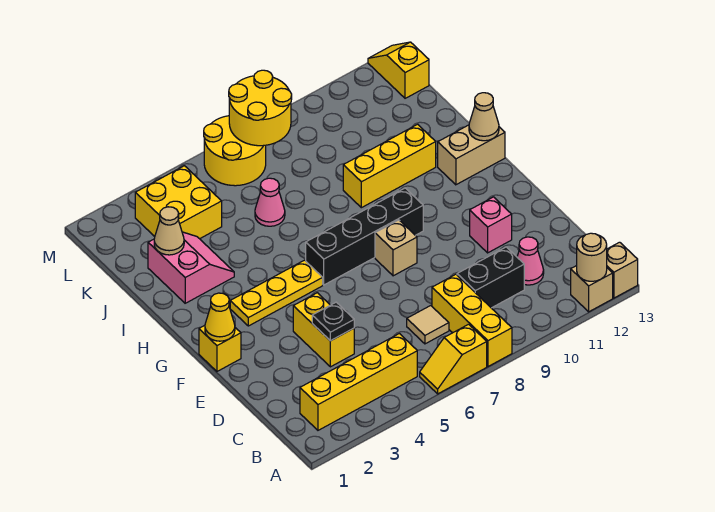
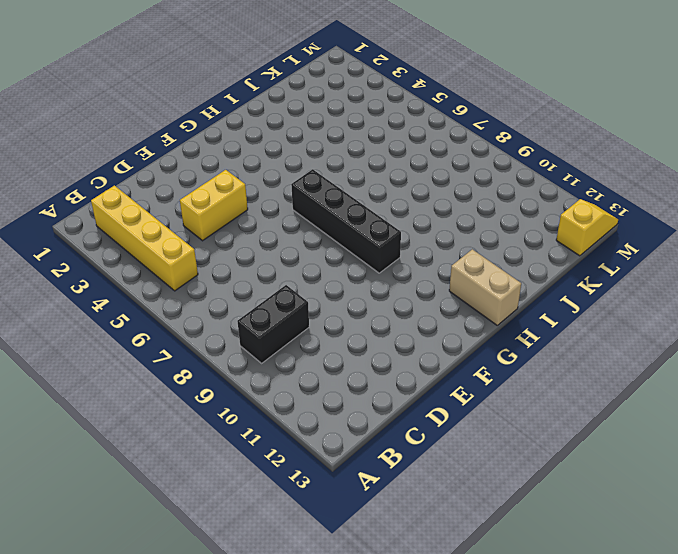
black 1x2 brick [237,285,309,363] -> black 1x2 brick turned to [457,247,524,308]
none -> yellow 1x2 slope [420,324,487,394]
none -> yellow 1x3 brick [432,274,512,366]
none -> tan 1x1 brick [571,266,613,312]

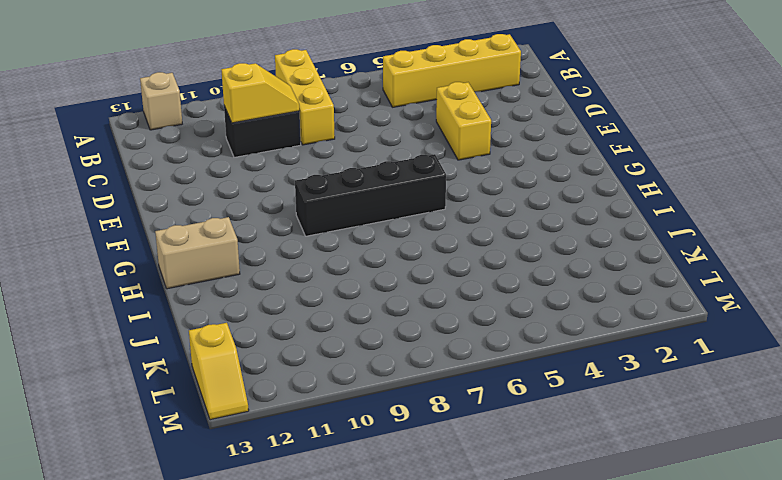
yellow 1x2 slope [221,63,299,123] -> yellow 1x2 slope moved to [420,324,487,394]
none -> tan 1x1 brick [607,242,638,298]
none -> tan 1x1 tile [407,306,449,344]
none -> pink 1x1 cone [517,237,544,285]

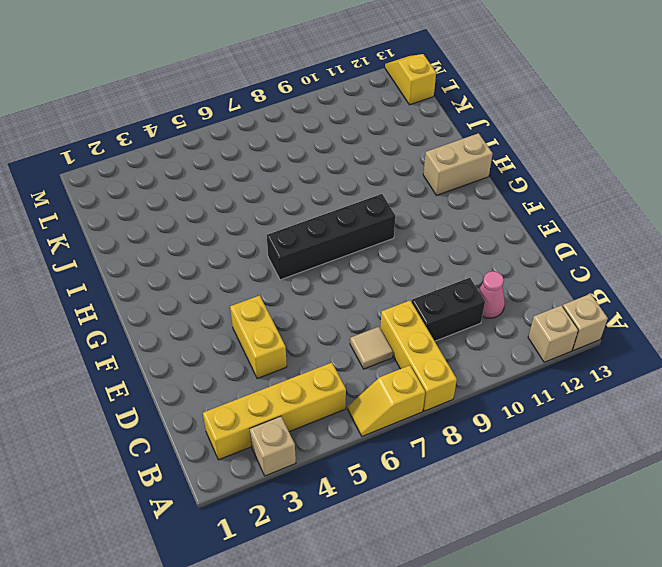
tan 1x1 brick [250,416,296,476] -> tan 1x1 brick moved to [375,220,417,276]
none -> pink 1x1 brick [470,197,512,253]
none -> yellow 1x1 brick [199,325,241,371]
none -> yellow 1x3 plate [230,260,323,326]

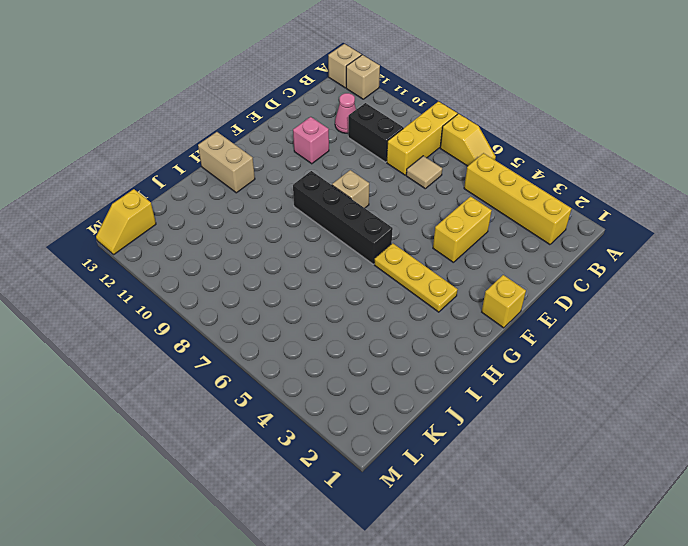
none -> pink 2x2 slope [148,232,234,303]
none -> yellow 1x3 brick [343,124,436,208]
none -> pink 1x1 cone [255,178,285,226]

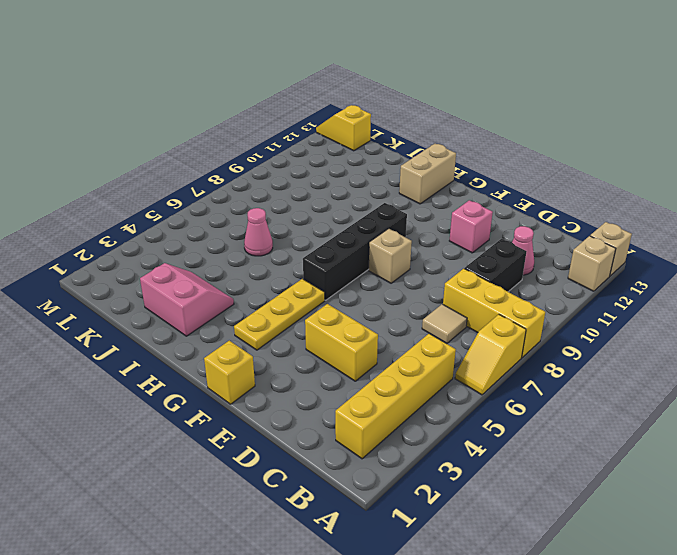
none -> yellow 1x3 brick [343,124,436,208]
none -> yellow 2x2 brick [135,166,222,239]
none -> yellow 2x2 round brick [204,116,266,186]

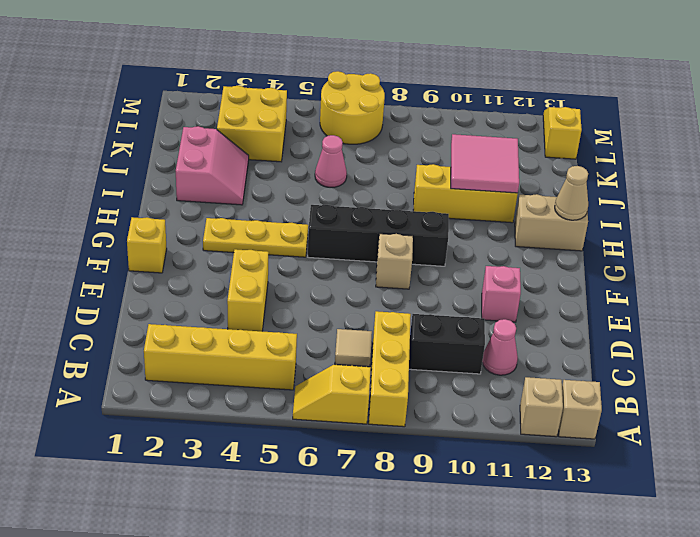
pink 2x2 tile [451,134,519,193] -> none
none -> tan 1x1 round brick [577,233,607,281]
none -> black 1x1 plate [312,302,354,341]
none -> yellow 1x1 cone [205,293,235,341]

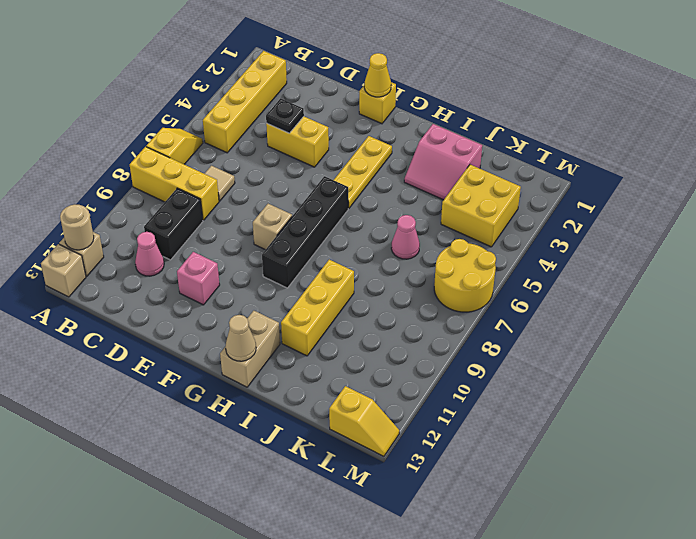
none -> tan 1x1 cone [154,207,184,255]
none -> yellow 2x2 round brick [229,70,292,146]

